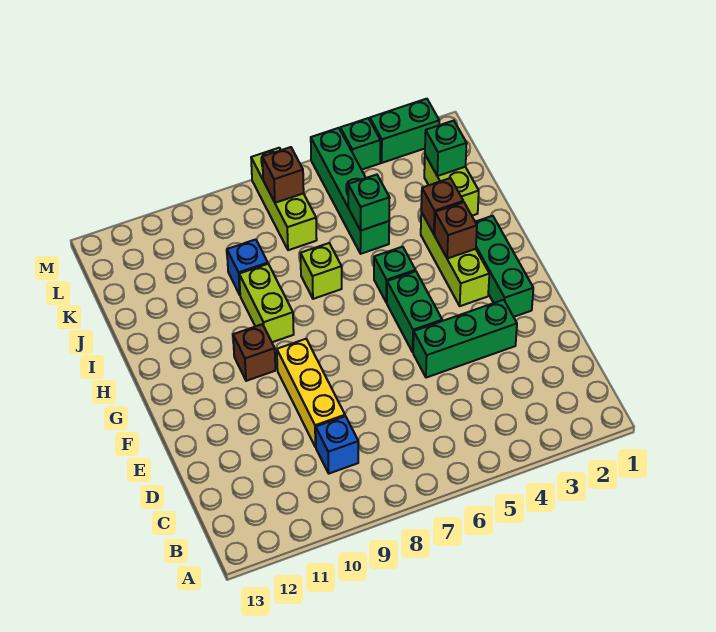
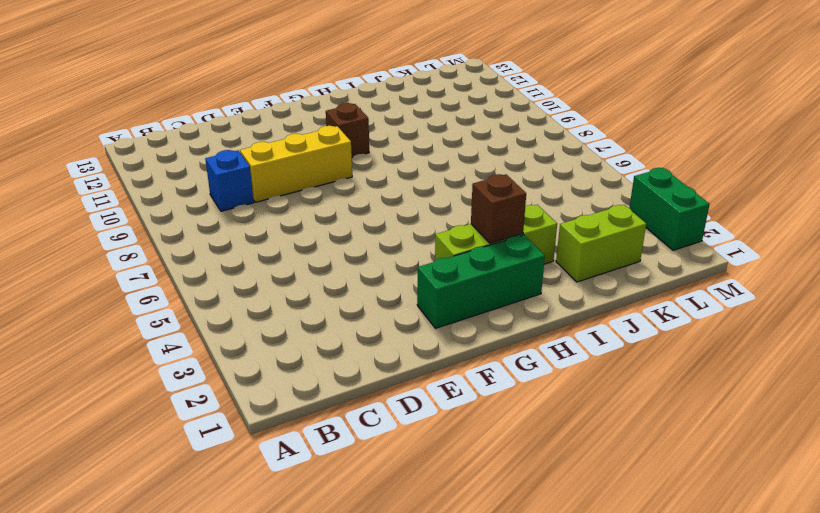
none -> green 1x3 brick [413,300,517,378]
none -> green 1x2 brick [387,271,442,352]
none -> green 1x1 brick [374,247,415,303]

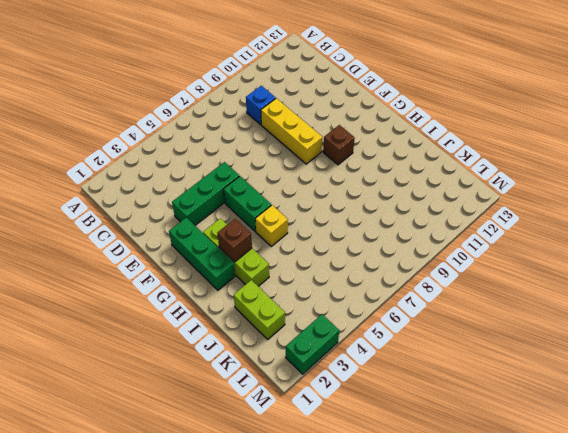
yellow 1x1 brick [255,205,288,246] -> green 1x1 brick [374,247,415,303]
none -> lime 1x2 brick [239,264,294,342]
none -> lime 1x1 brick [300,243,342,299]
none -> green 1x4 brick [311,128,389,254]

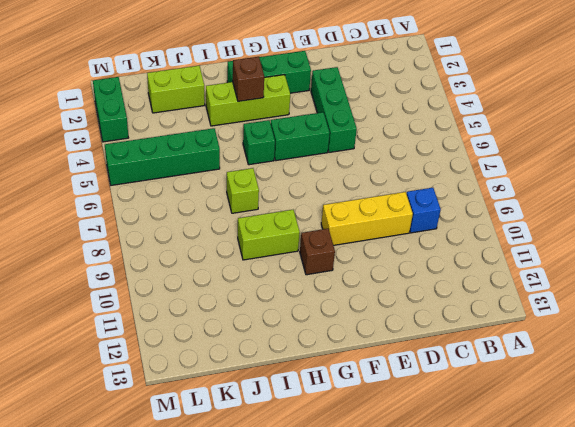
none -> blue 1x1 brick [227,239,268,295]
none -> lime 1x3 brick [251,148,317,250]
none -> green 1x1 brick [340,118,380,170]

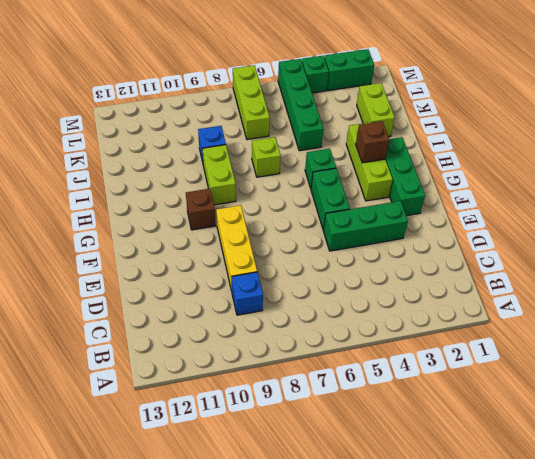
none -> brown 1x1 brick [421,178,463,234]
none -> green 1x1 brick [348,175,390,231]
none -> green 1x1 brick [425,121,467,176]

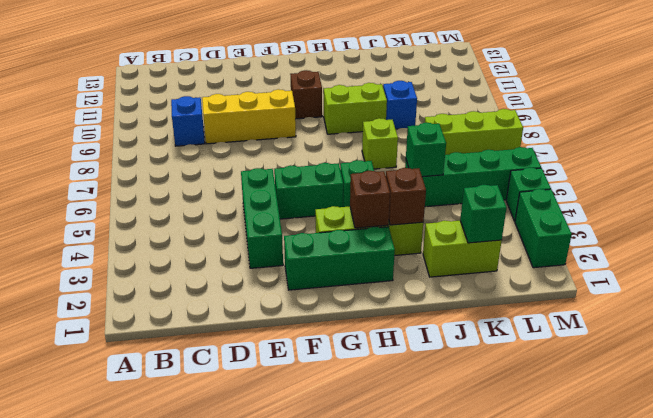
none -> brown 1x1 brick [262,147,304,203]

